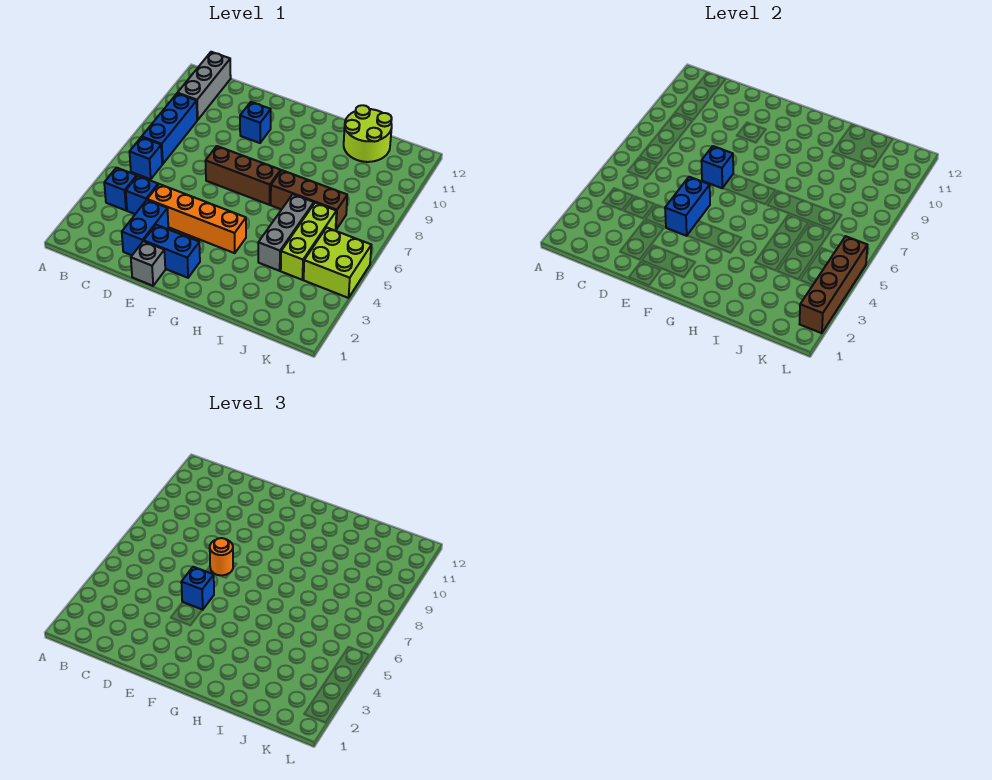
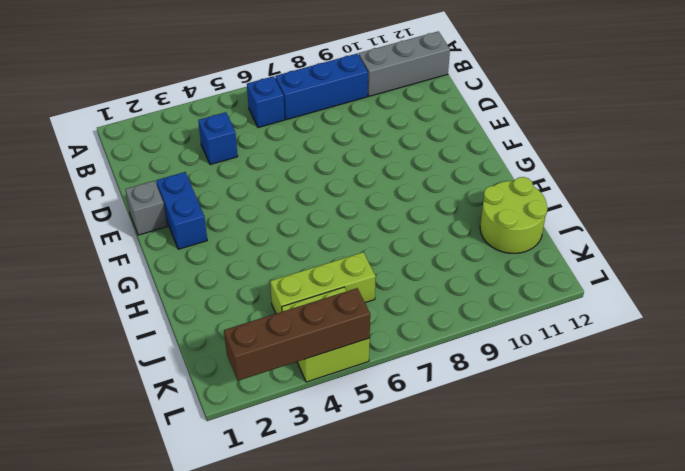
none -> blue 1x1 brick [104,168,137,210]
none -> blue 1x2 brick [122,200,168,255]
none -> orange 1x4 brick [147,184,246,253]

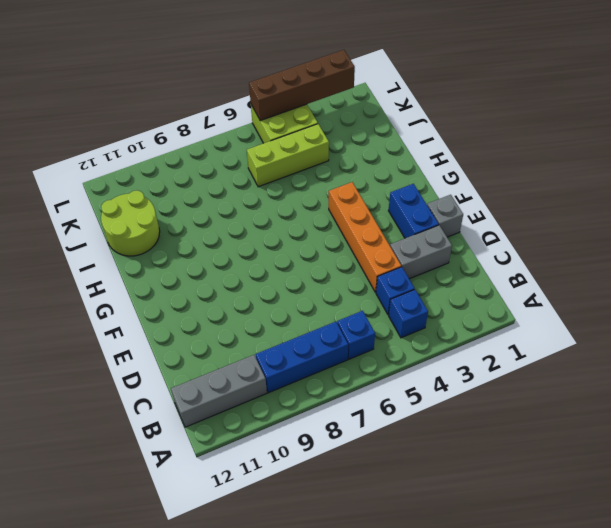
grey 1x2 brick [390,225,452,279] -> blue 1x2 brick [122,200,168,255]
none -> brown 1x3 brick [206,146,281,205]
none -> blue 1x1 brick [240,102,271,143]
none -> brown 1x3 brick [271,170,347,229]

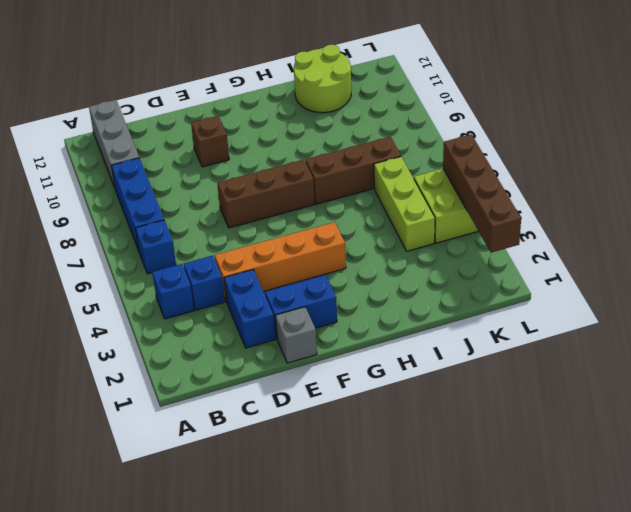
brown 1x1 brick [191,116,229,167] -> blue 1x1 brick [240,102,271,143]
none -> grey 1x3 brick [258,194,314,271]
none -> blue 1x2 brick [665,177,710,236]
none -> blue 1x1 brick [702,146,733,188]

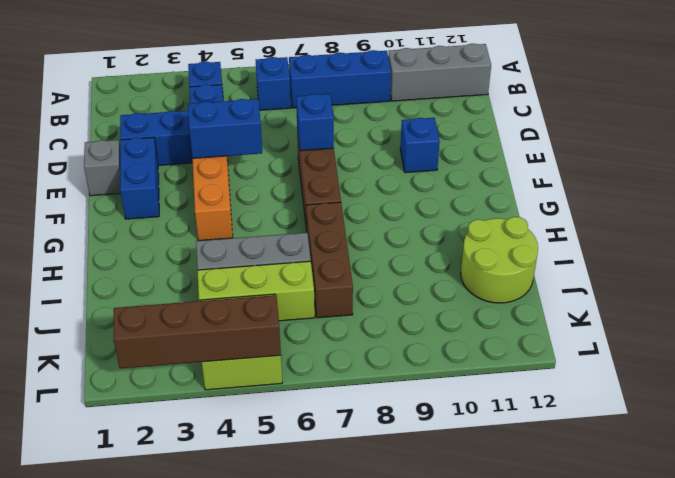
none -> blue 1x1 brick [181,567,214,610]
none -> orange 1x1 round brick [210,538,233,575]

